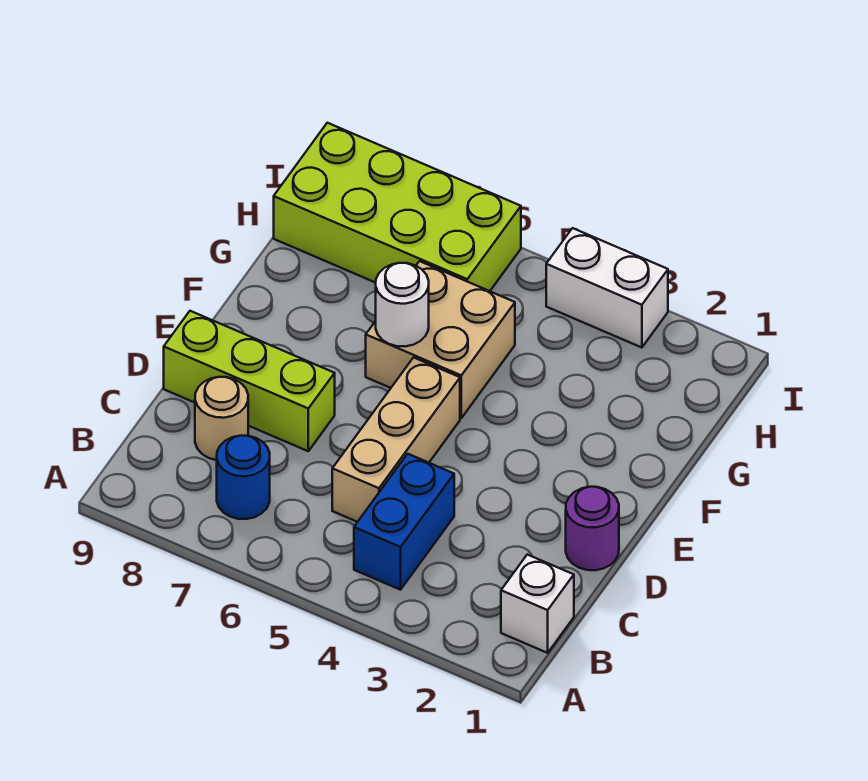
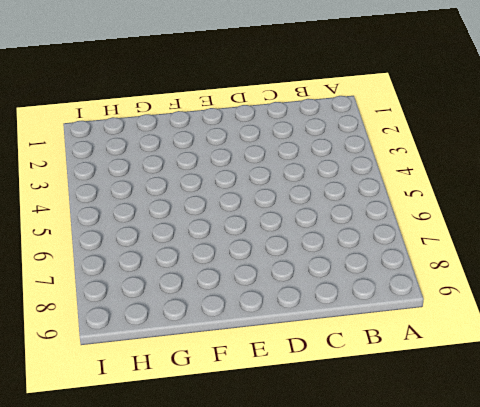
none -> white 1x1 brick [501,555,574,653]
none -> blue 1x2 brick [354,454,454,590]

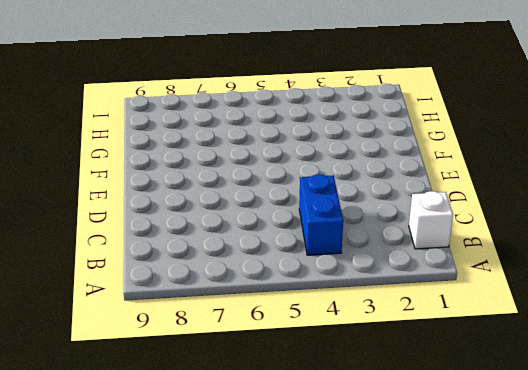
none -> blue 1x1 round brick [217,436,270,519]
none -> tan 1x3 brick [332,357,460,522]

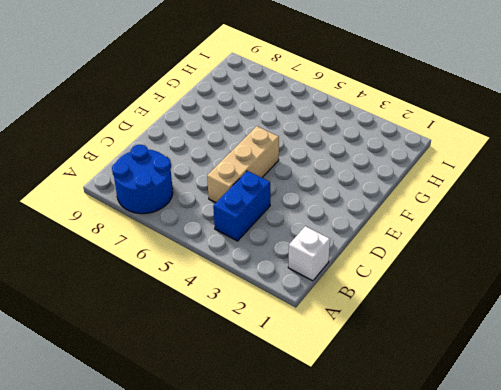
blue 2x2 round brick [112,145,173,214] -> blue 1x1 round brick [217,436,270,519]
none -> tan 1x1 round brick [195,377,248,460]
none -> purple 1x1 round brick [566,487,619,570]

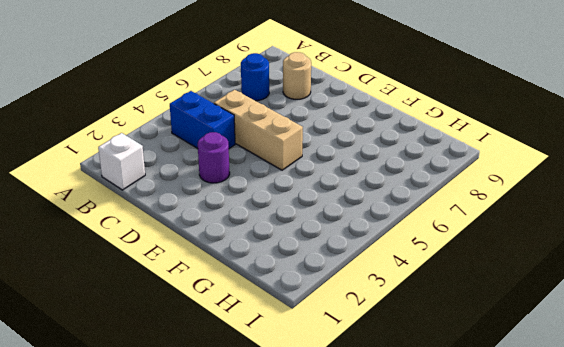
purple 1x1 round brick [198,132,230,183] -> purple 1x1 round brick moved to [566,487,619,570]
none -> lime 1x3 brick [164,311,335,451]
none -> tan 2x2 brick [366,261,515,418]

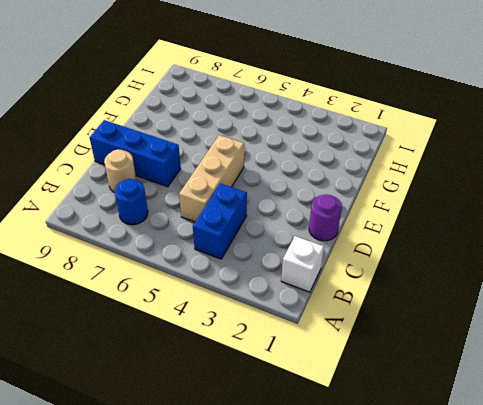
blue 1x3 brick [90,120,181,187] -> lime 1x3 brick [164,311,335,451]
none -> tan 2x2 brick [366,261,515,418]
none -> lime 2x4 brick [274,123,521,291]

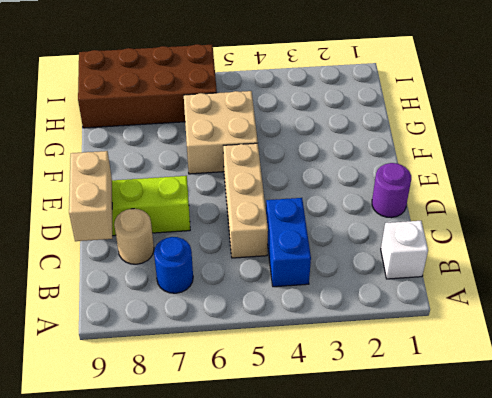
tan 1x2 brick [69,151,112,241] -> none
brown 2x4 brick [78,44,217,128] -> lime 2x4 brick [274,123,521,291]
none -> white 1x2 brick [546,228,668,348]
none -> white 1x1 round brick [376,263,429,346]

